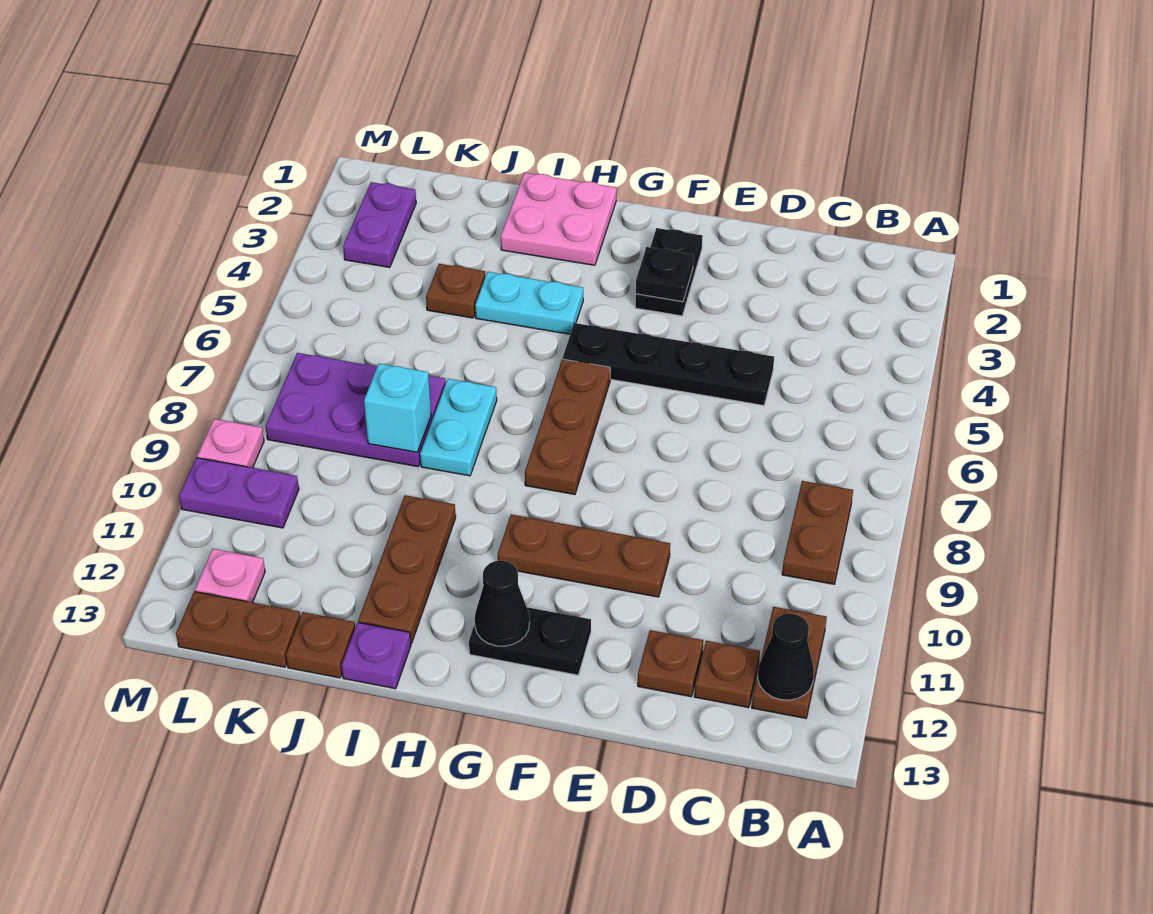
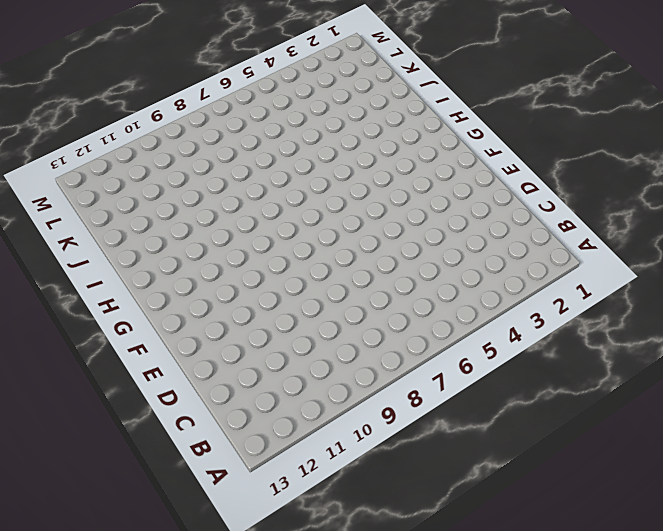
none -> brown 1x2 plate [782,481,853,584]
none -> brown 1x2 plate [752,607,827,718]
none -> brown 1x1 plate [694,641,760,708]

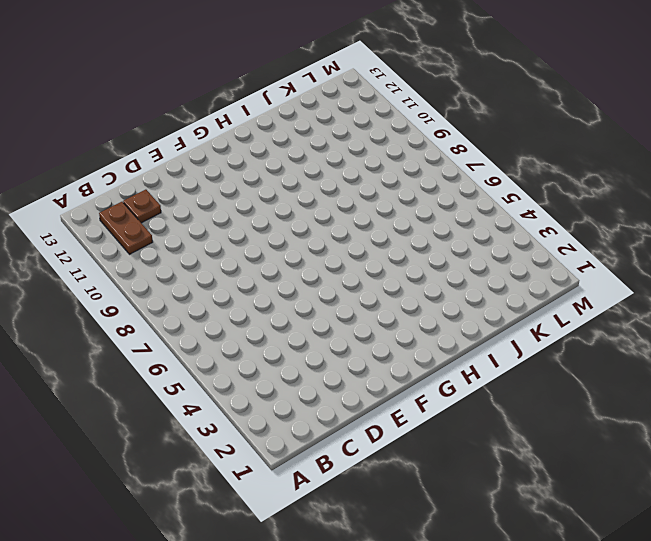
none -> brown 1x2 plate [782,481,853,584]
none -> black 1x4 plate [563,323,774,405]
none -> brown 1x1 plate [638,630,703,697]

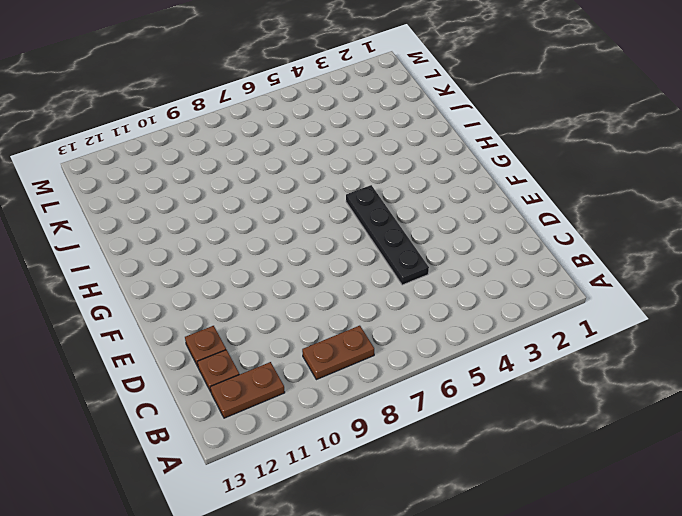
none -> brown 1x3 plate [498,514,670,597]
none -> black 1x2 plate [635,228,703,316]
none -> black 1x2 plate [469,607,591,675]

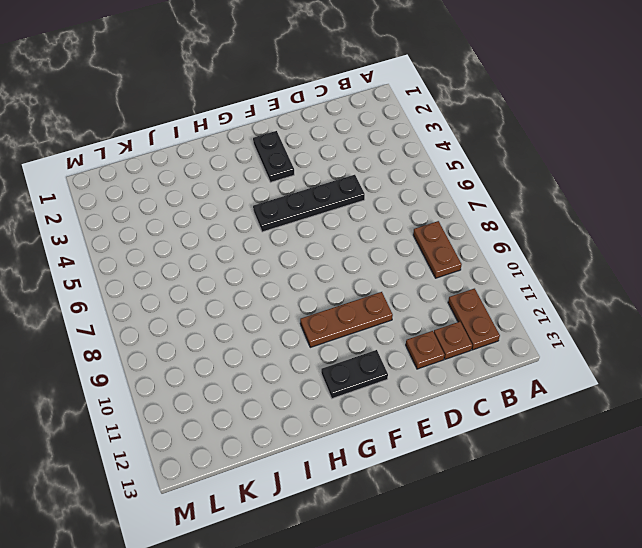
none -> brown 1x3 plate [525,359,610,495]
none -> pink 2x2 plate [501,173,616,265]
none -> cyan 1x2 plate [475,272,583,334]

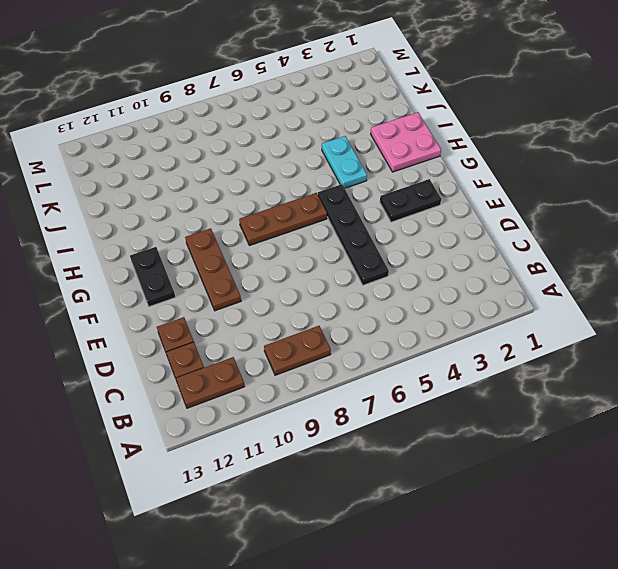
none -> cyan 1x2 plate [420,379,497,476]
none -> brown 1x3 plate [358,495,456,644]
none -> purple 1x1 plate [341,622,411,689]

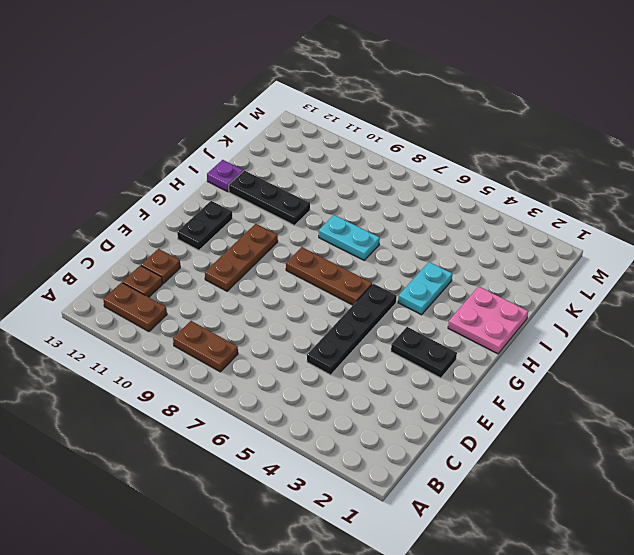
black 1x3 plate [229,170,310,225] -> brown 1x3 plate [358,495,456,644]
none -> brown 1x1 plate [426,264,485,318]
none -> purple 2x3 plate [266,353,446,467]
none -> brown 1x1 plate [286,612,355,678]

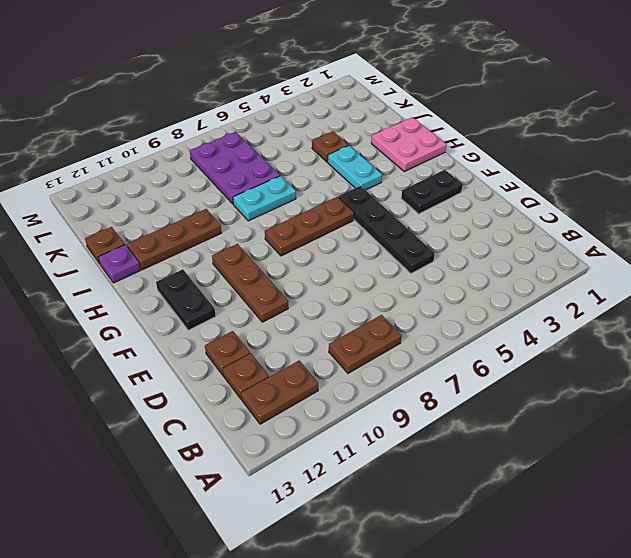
none -> brown 1x2 plate [176,592,301,667]
none -> purple 1x2 plate [343,182,416,267]
none -> purple 1x2 plate [179,458,299,528]

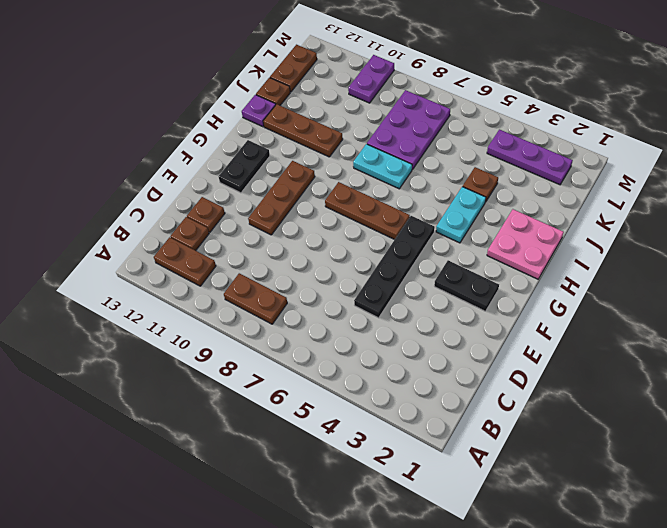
purple 1x3 plate [487,130,573,185] -> purple 1x2 plate [343,182,416,267]
none -> pink 1x1 plate [195,549,265,602]
none -> pink 1x1 plate [197,419,264,468]
none -> black 1x1 cone [758,613,814,700]

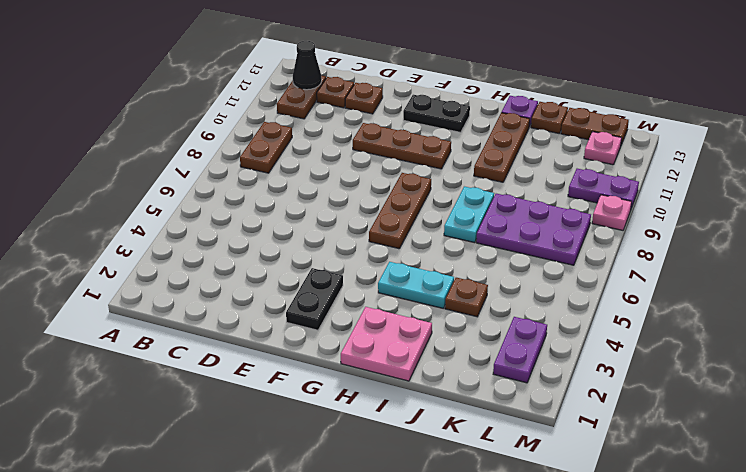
none -> black 1x4 plate [563,323,774,405]
none -> black 1x1 plate [636,247,693,302]
none -> black 1x1 cone [475,560,529,646]

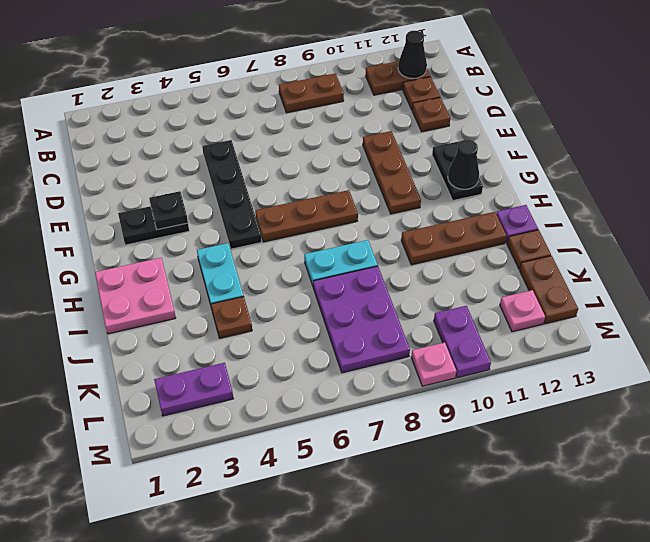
none -> cyan 1x1 brick [364,364,431,452]

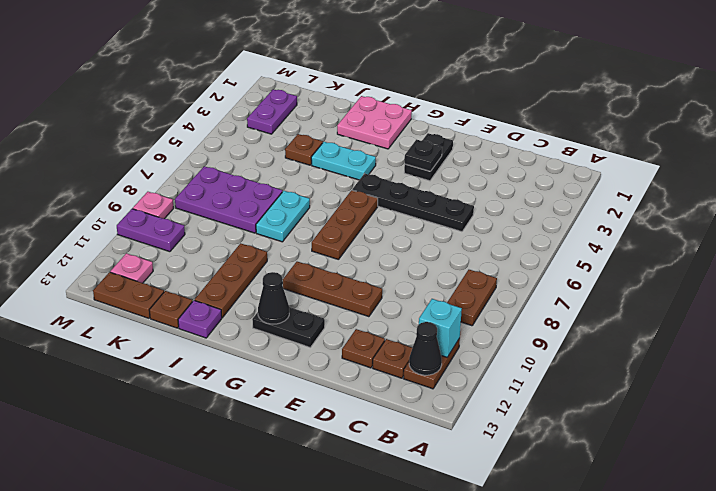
cyan 1x1 brick [419,299,462,357] -> cyan 1x1 brick moved to [364,364,431,452]

